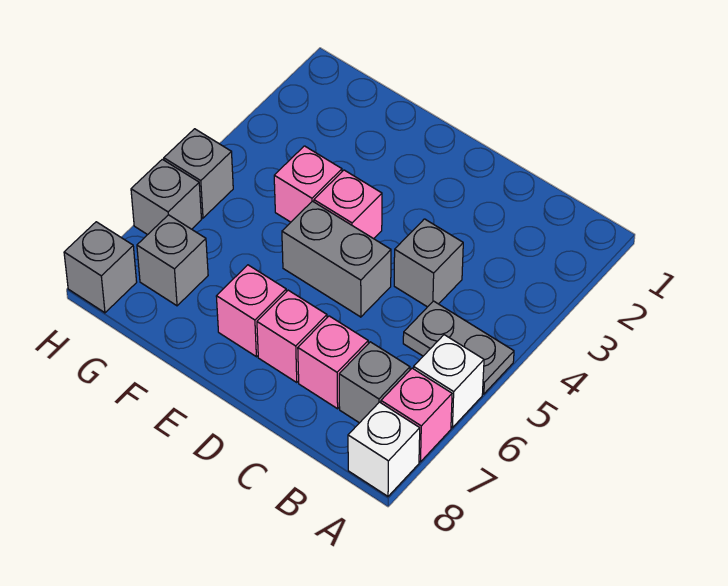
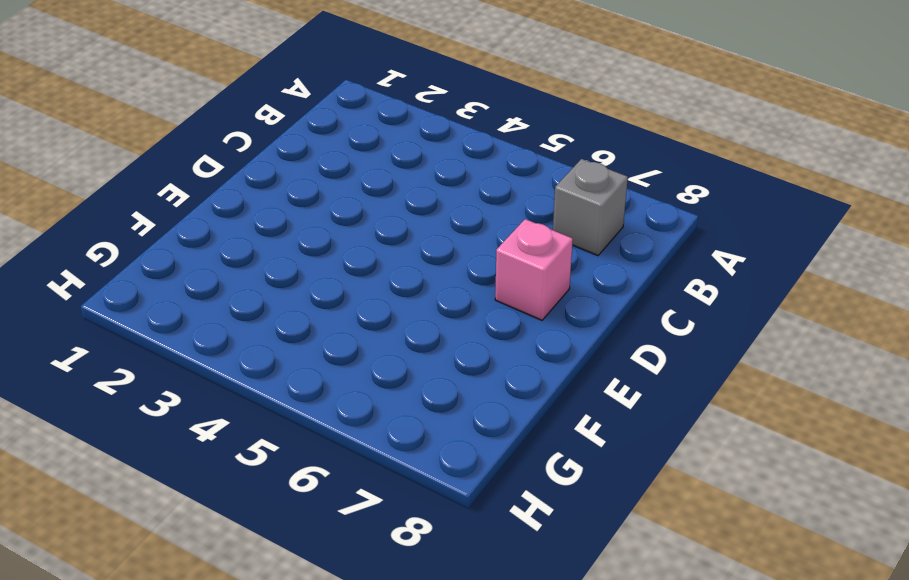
none -> grey 1x2 plate [403,301,514,394]
none -> white 1x1 brick [413,335,484,428]
none -> pink 1x1 brick [381,368,452,462]

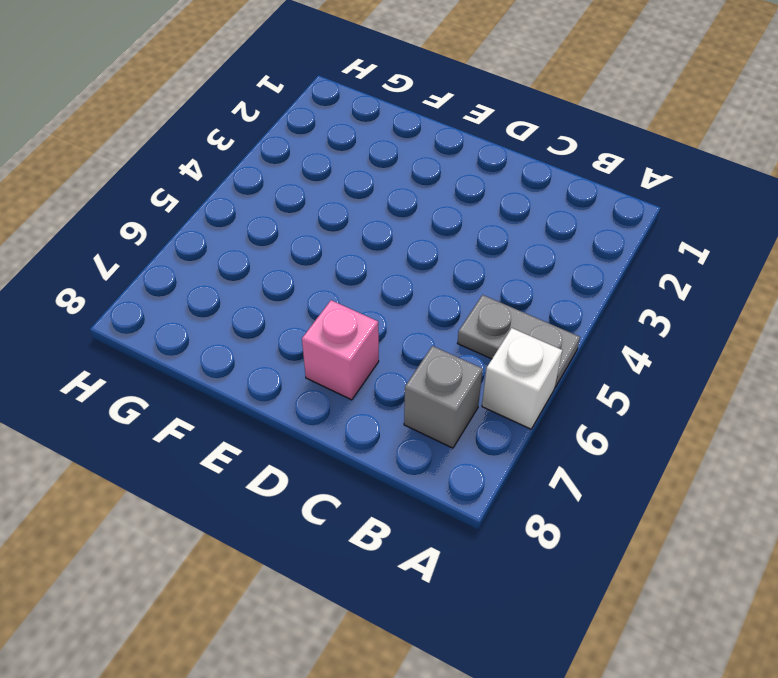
none -> pink 1x1 brick [381,368,452,462]
none -> white 1x1 brick [348,402,420,496]
none -> grey 1x1 brick [394,219,463,307]

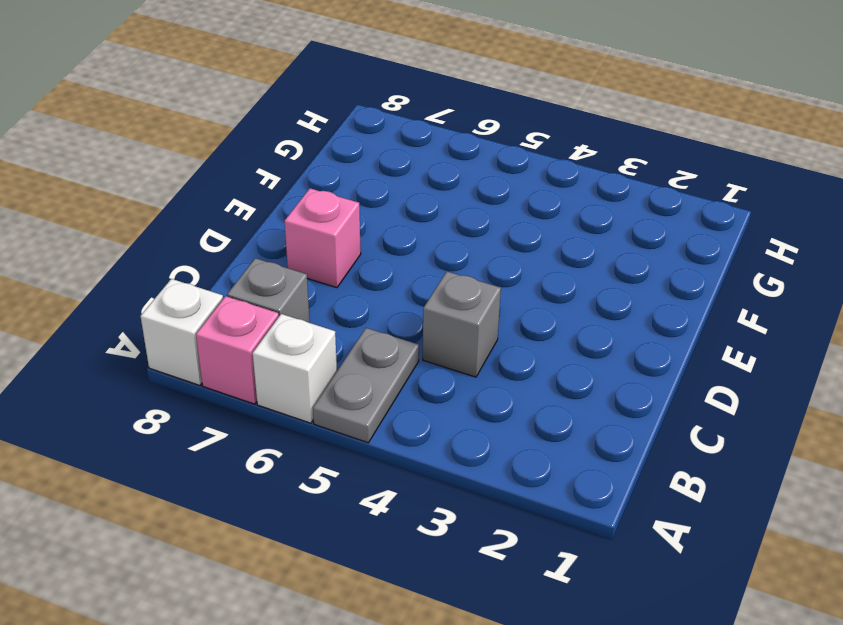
none -> pink 1x1 brick [298,316,368,409]
none -> grey 1x2 brick [282,201,391,317]
none -> pink 1x1 brick [314,170,382,239]

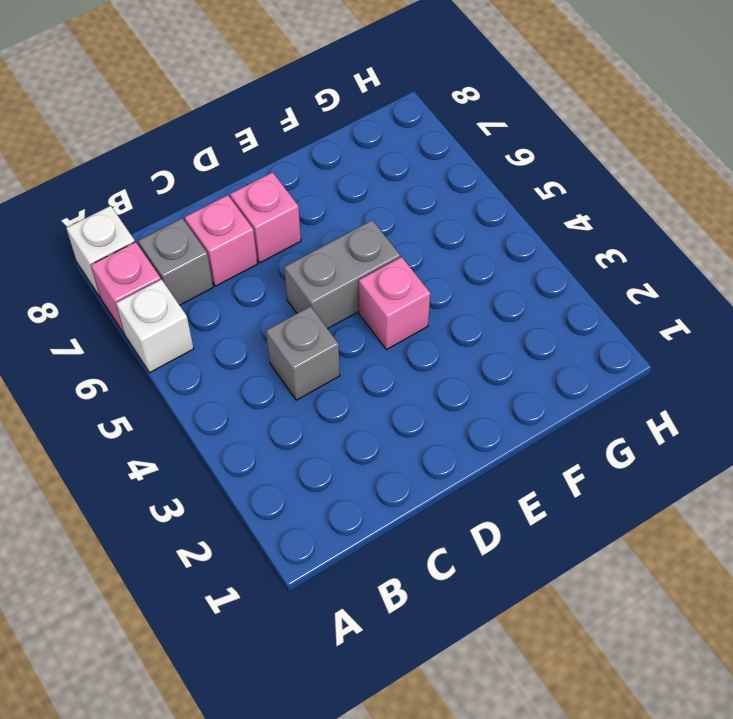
none -> grey 1x2 plate [403,301,514,394]
none -> pink 1x1 brick [216,265,286,357]
none -> pink 1x1 brick [274,146,342,222]

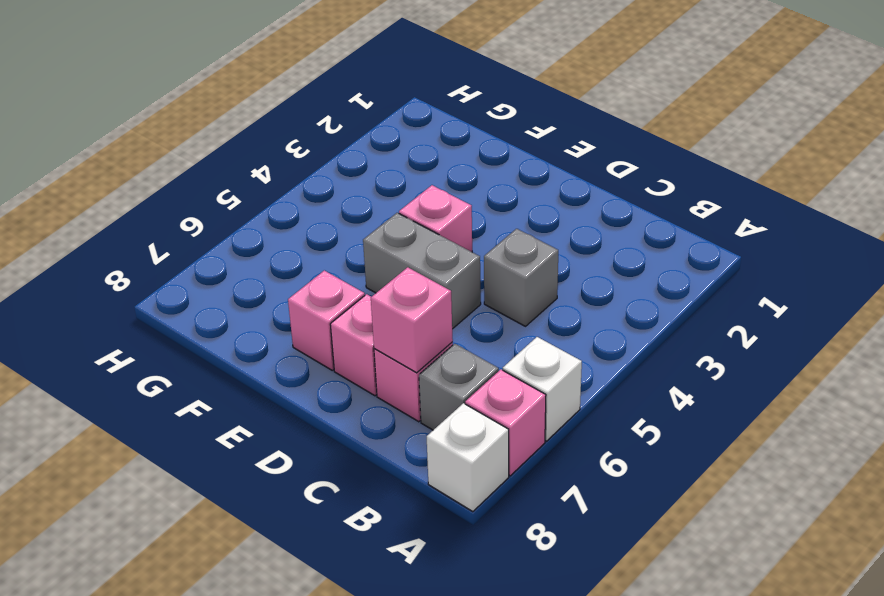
pink 1x1 brick [371,267,453,373] -> pink 1x1 brick moved to [274,146,342,222]
none -> grey 1x2 plate [403,301,514,394]
none -> grey 1x1 brick [137,215,208,306]
none -> grey 1x1 brick [164,129,233,218]

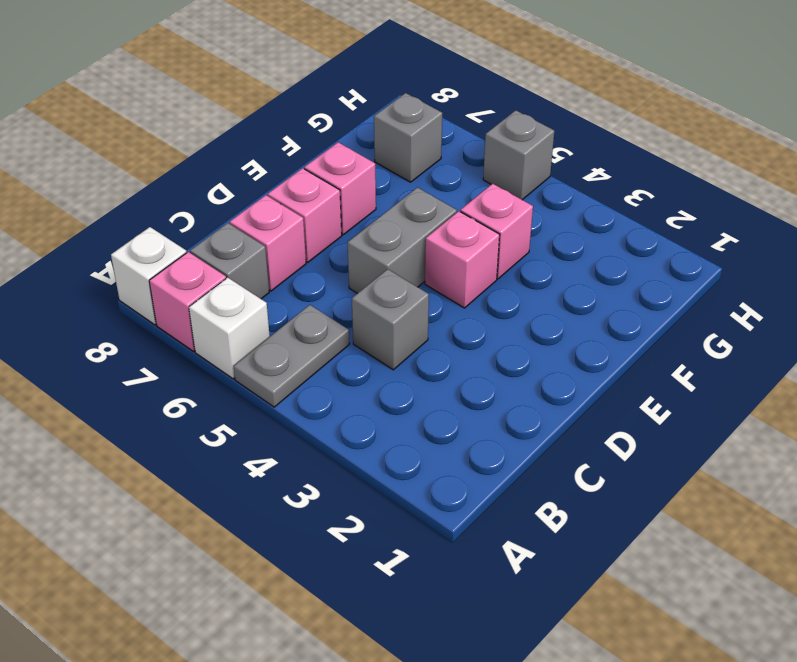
none -> grey 1x1 brick [131,159,201,235]
none -> grey 1x1 brick [64,222,137,313]

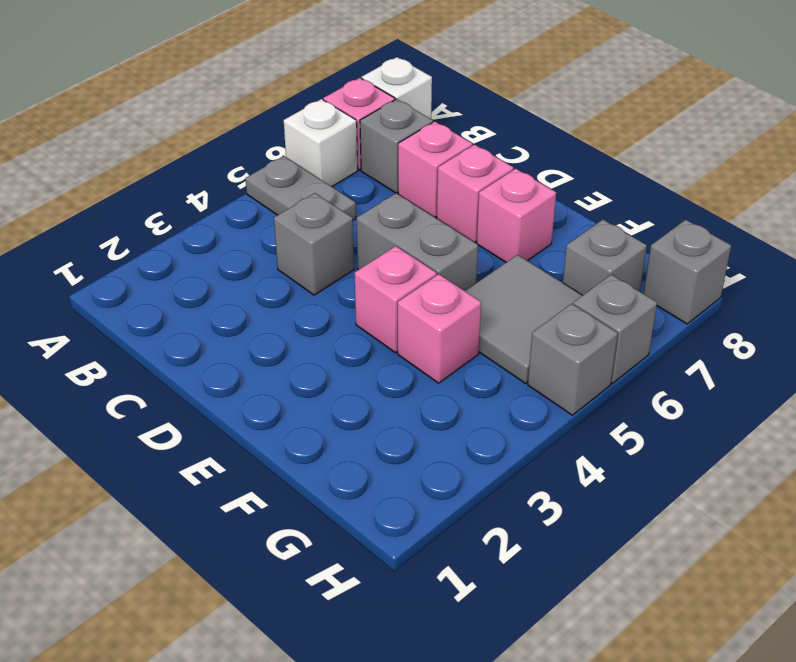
grey 2x2 tile [465,255,582,383] -> none

